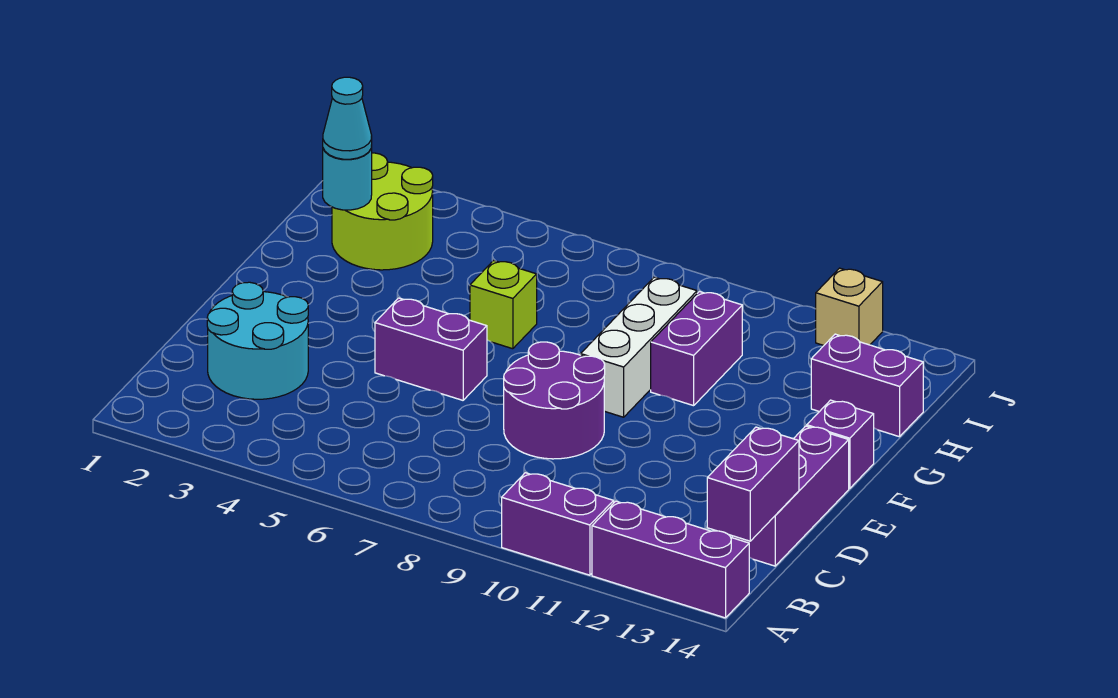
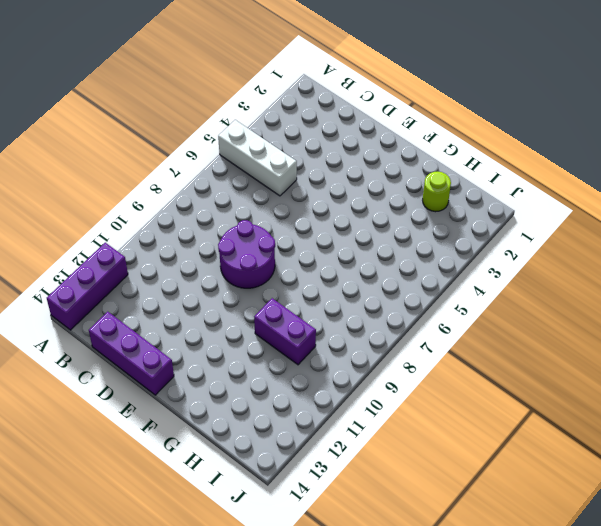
white 1x3 brick [218,120,297,196] -> white 1x3 brick moved to [581,277,697,417]
lime 1x1 round brick [423,172,451,212] -> lime 2x2 round brick [332,153,433,270]
none -> purple 1x2 brick [502,473,614,575]
none -> cyan 2x2 round brick [207,282,308,399]
none -> purple 1x2 brick [375,298,487,400]

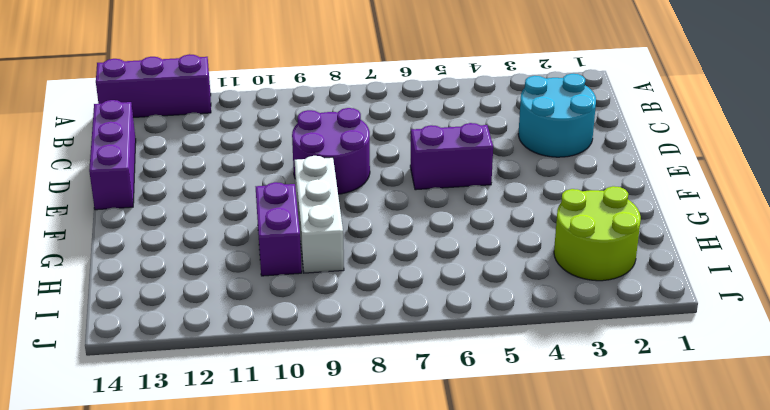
none -> purple 1x2 brick [502,473,614,575]
none -> purple 1x1 brick [807,400,874,488]
none -> lime 1x1 brick [470,260,537,349]

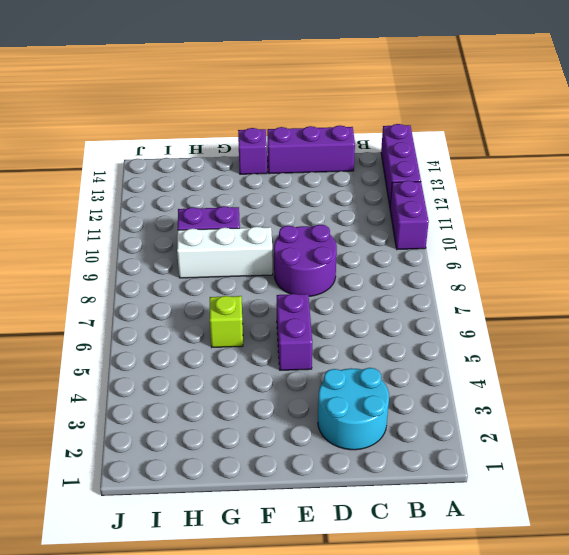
none -> lime 2x2 round brick [332,153,433,270]
none -> purple 1x2 brick [811,334,923,437]
none -> tan 1x1 brick [816,268,883,345]

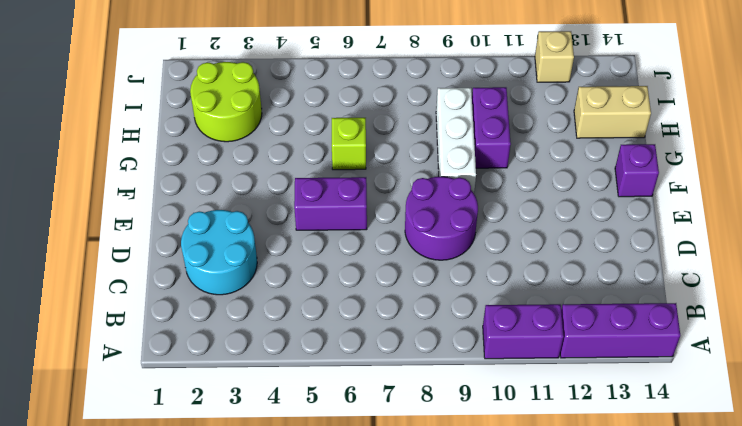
tan 1x2 brick [574,86,651,138] -> purple 1x2 brick [811,334,923,437]
none -> purple 1x3 brick [732,426,849,566]
none -> purple 1x2 brick [707,427,799,541]
none -> cyan 1x1 round brick [323,145,372,210]

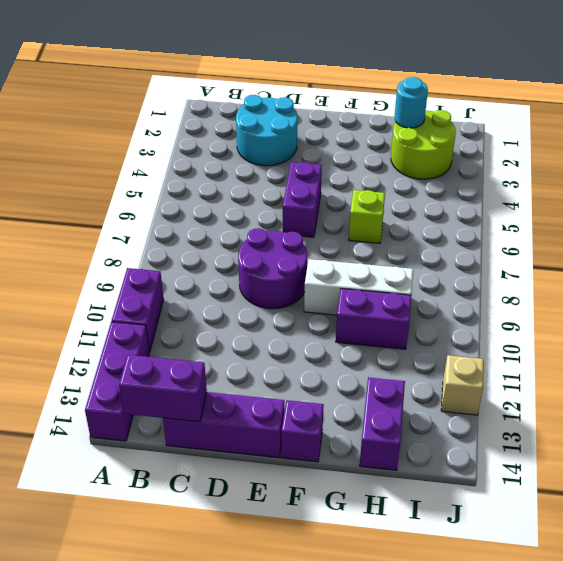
none -> cyan 1x1 cone [323,77,372,159]

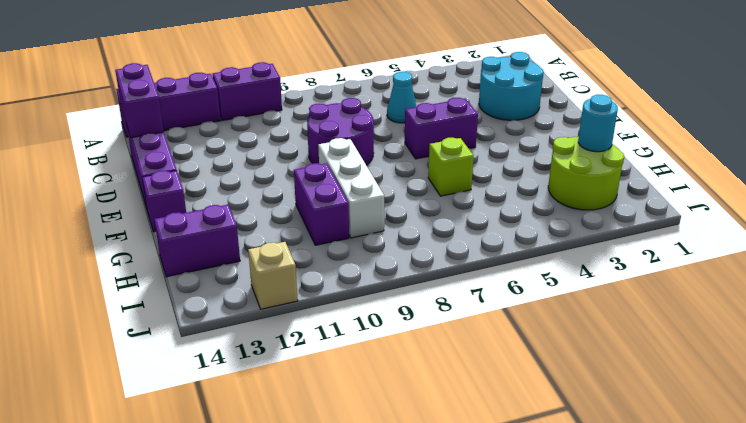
cyan 1x1 cone [387,72,416,123] -> cyan 1x1 cone moved to [323,77,372,159]

